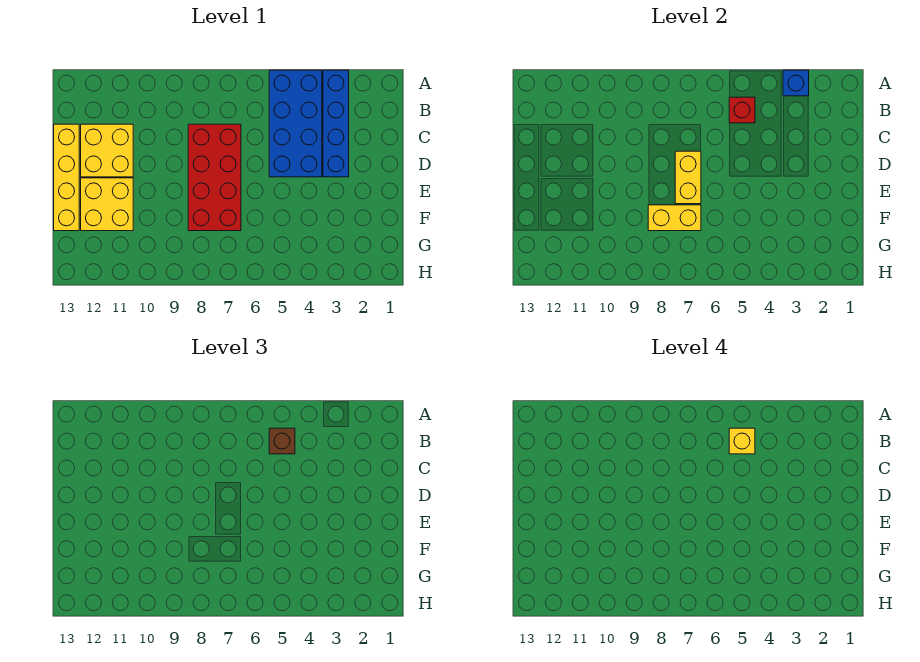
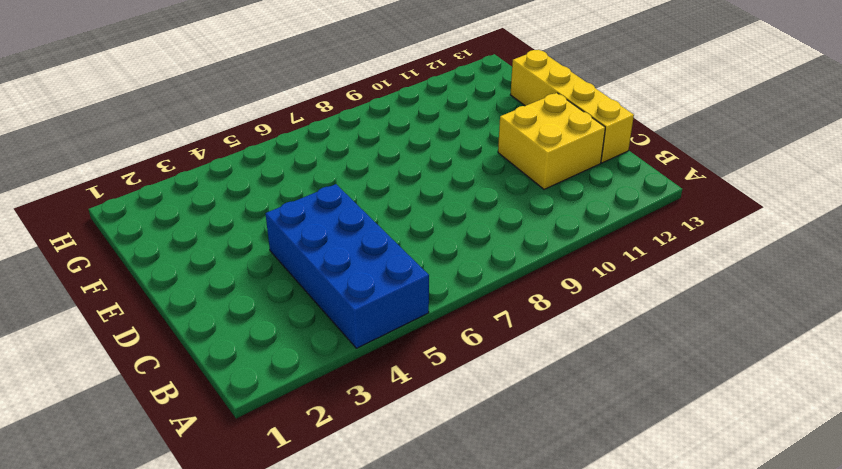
none -> blue 1x4 brick [323,70,349,177]
none -> red 2x4 brick [188,124,241,231]
none -> yellow 2x2 brick [81,178,133,231]

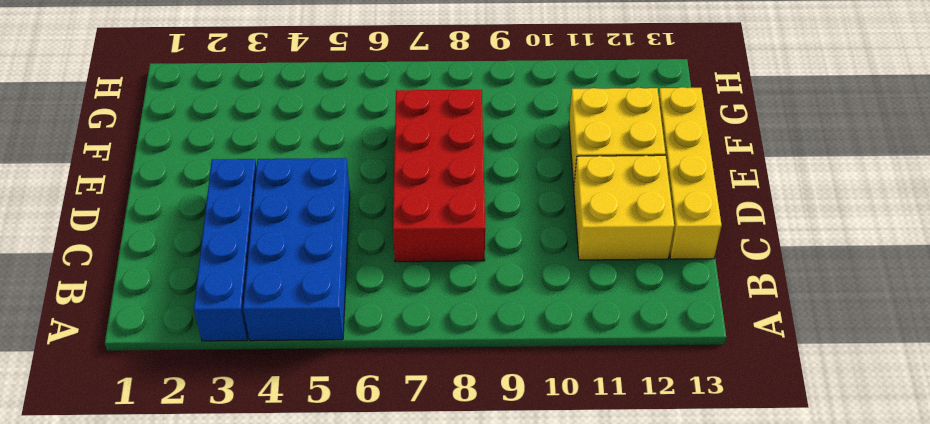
none -> blue 1x1 brick [783,70,809,96]
none -> red 1x1 brick [729,97,755,123]
none -> yellow 1x2 brick [675,151,701,204]

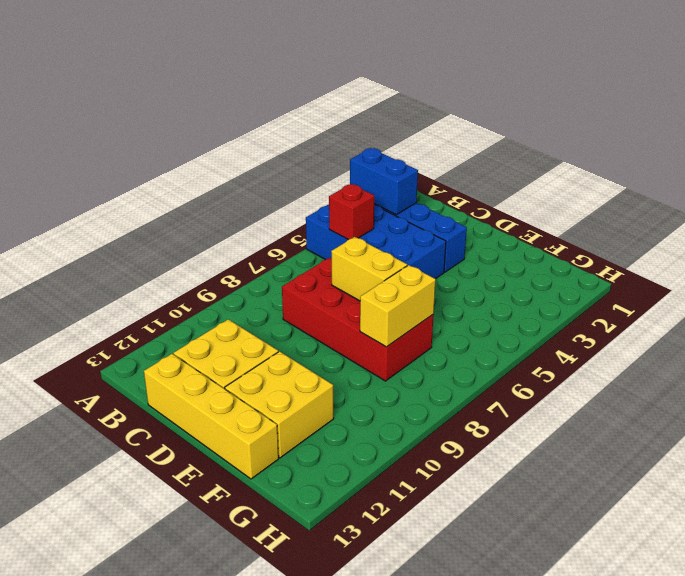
blue 1x2 brick [350,148,418,215] -> blue 1x1 brick [783,70,809,96]
none -> brown 1x1 brick [269,428,295,454]
none -> yellow 1x1 brick [729,428,755,454]

